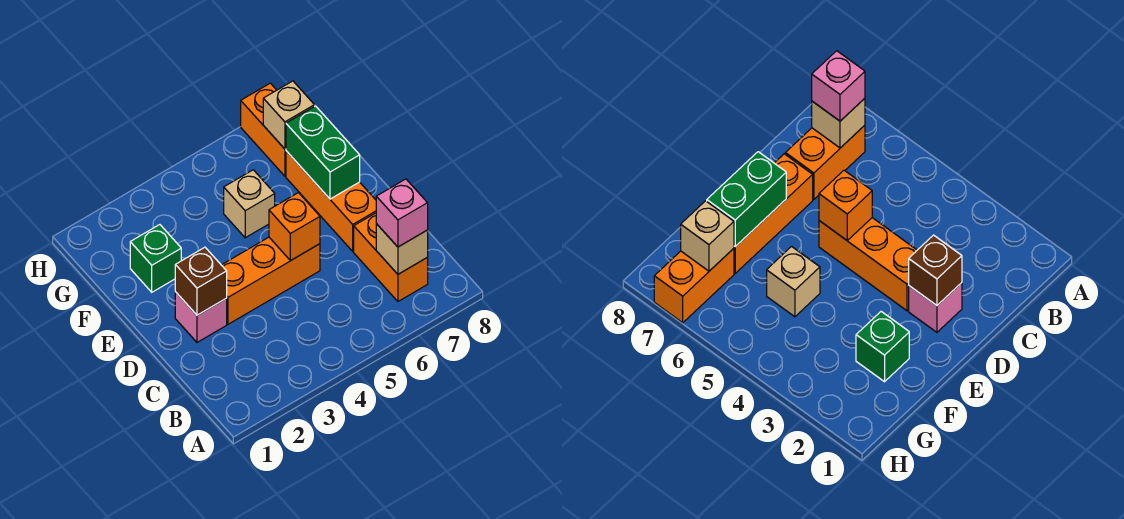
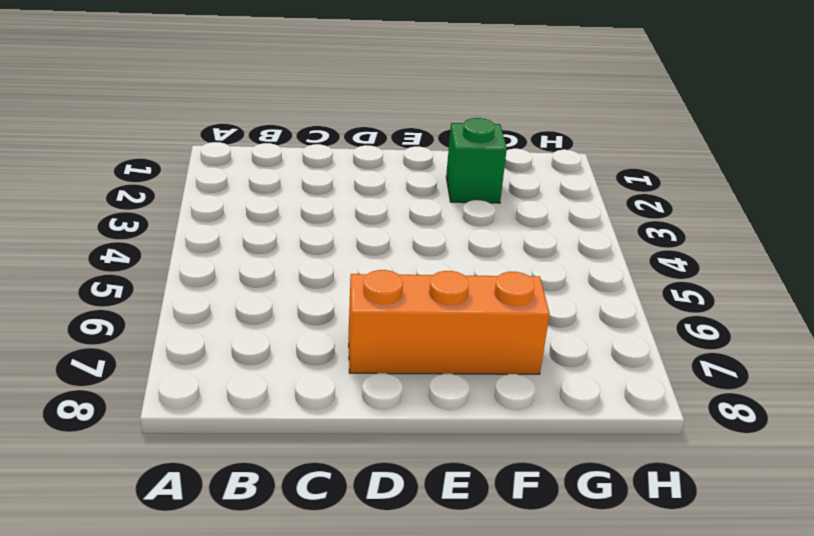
none -> orange 1x2 brick [354,213,428,301]
none -> pink 1x1 brick [175,292,227,342]
none -> orange 1x3 brick [222,237,320,324]

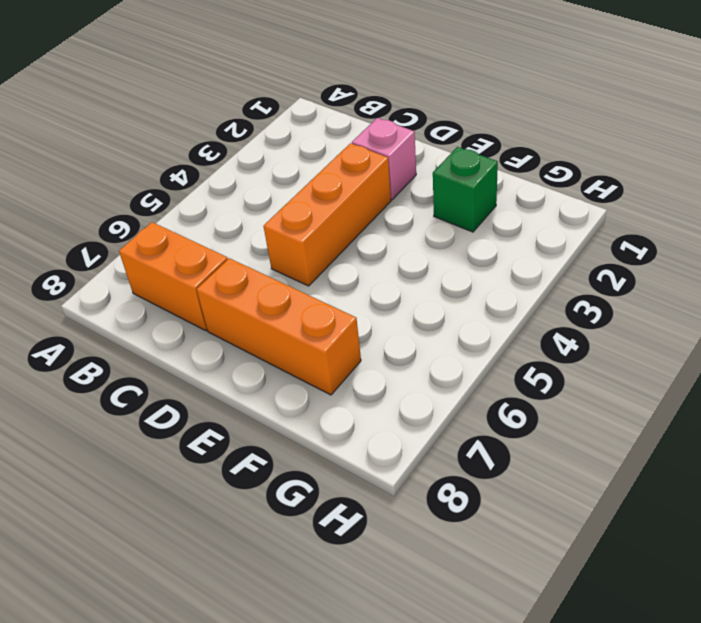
none -> tan 1x1 brick [224,170,275,238]
none -> orange 1x2 brick [241,83,286,176]
none -> tan 1x1 brick [376,224,428,274]

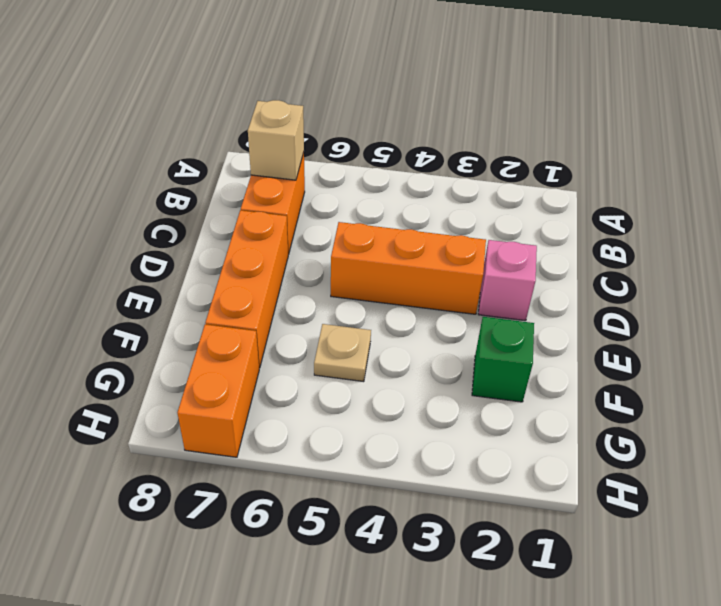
tan 1x1 plate [314,324,371,382] -> tan 1x1 brick [224,170,275,238]
none -> brown 1x1 brick [175,247,227,315]
none -> orange 1x1 brick [269,193,320,261]
none -> green 1x2 brick [286,106,360,199]

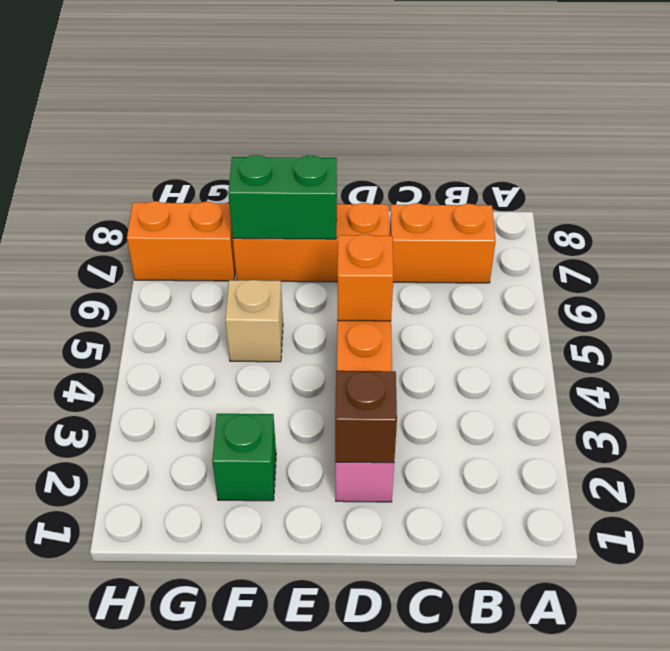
none -> tan 1x1 brick [376,224,428,274]
none -> tan 1x1 brick [263,81,314,149]
none -> pink 1x1 brick [376,179,428,247]

